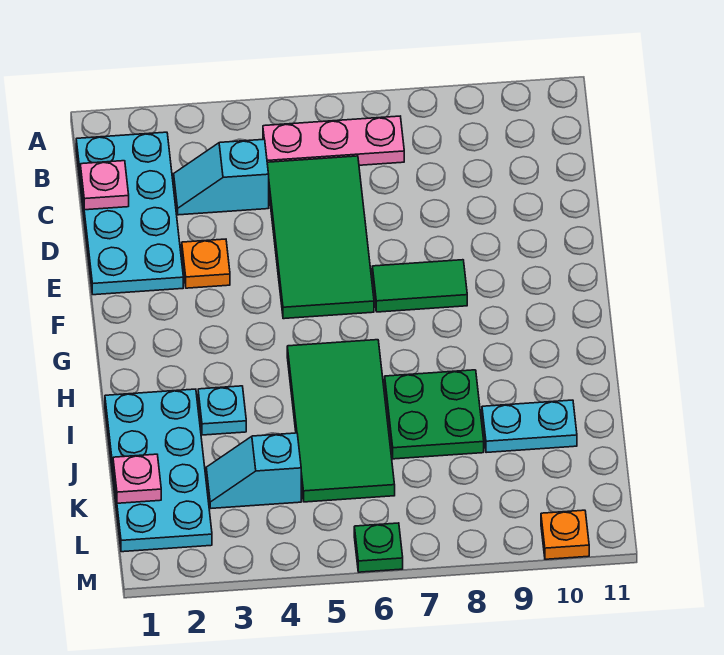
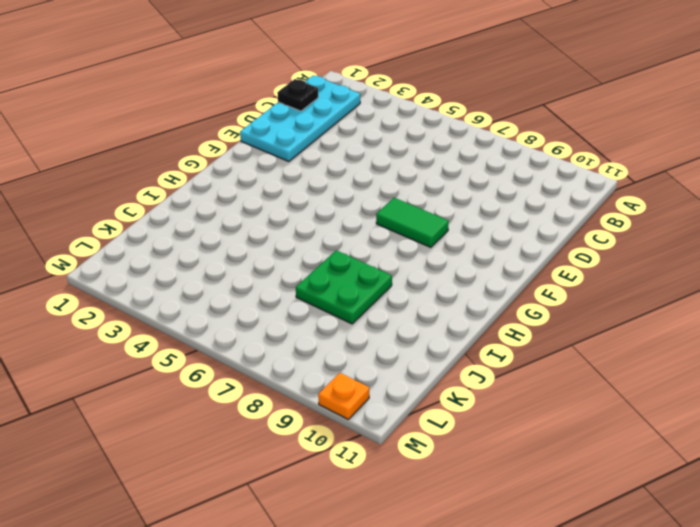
black 1x1 plate [277,79,318,111] -> pink 1x1 plate [80,161,129,210]
none -> pink 1x3 plate [263,116,404,165]
none -> cyan 1x2 slope [174,139,269,215]
none -> green 2x4 tile [267,156,374,319]

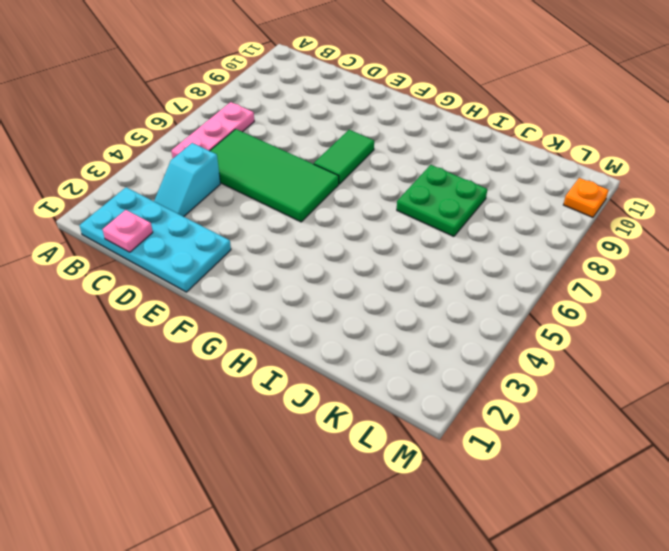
none -> orange 1x1 plate [182,239,230,288]
none -> green 2x4 tile [287,340,395,502]
none -> cyan 2x4 plate [105,389,212,552]

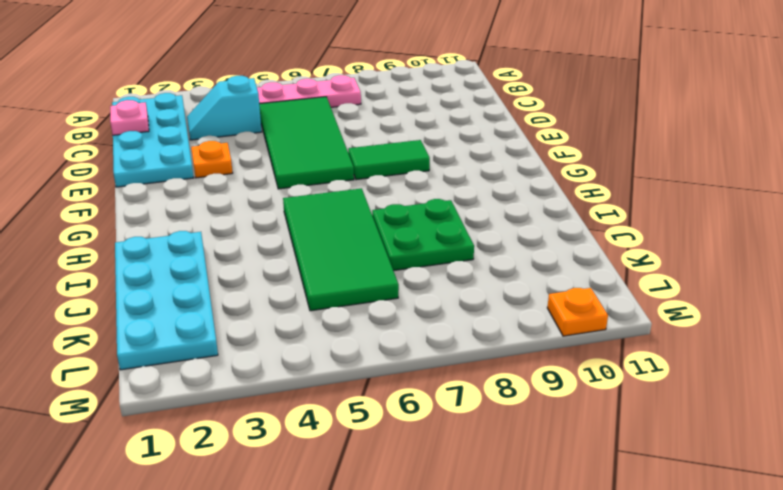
none -> cyan 1x1 plate [198,386,246,435]
none -> cyan 1x2 plate [482,400,577,453]
none -> cyan 1x2 slope [206,433,301,508]

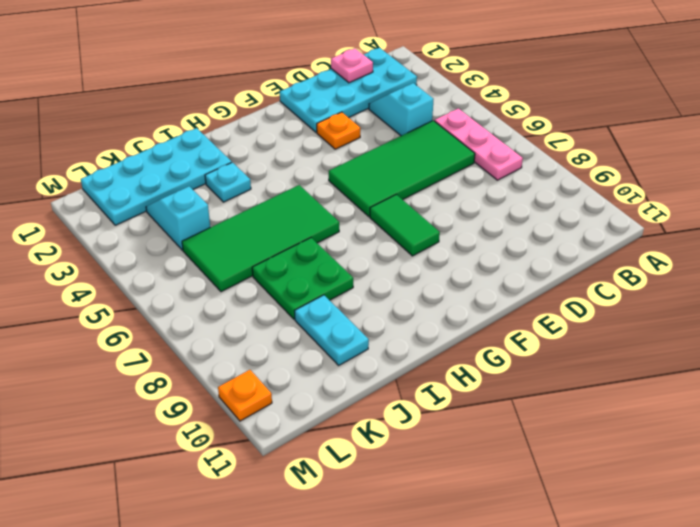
none -> green 1x1 plate [354,523,403,572]
none -> pink 1x1 plate [113,454,161,503]

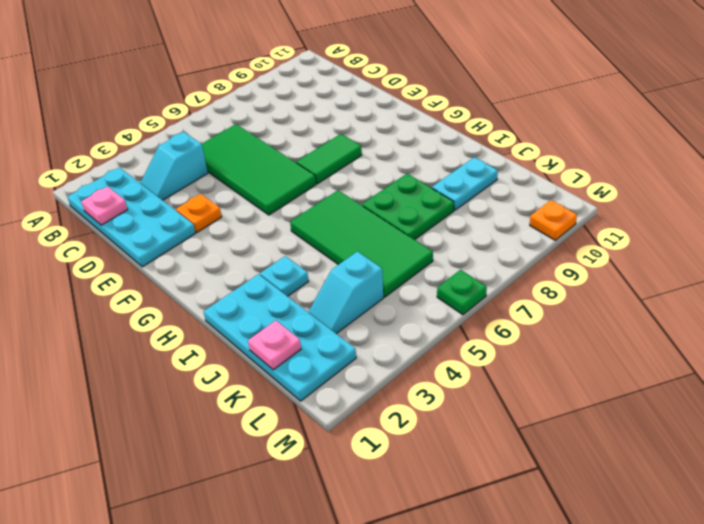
none -> pink 1x3 plate [263,116,404,165]

